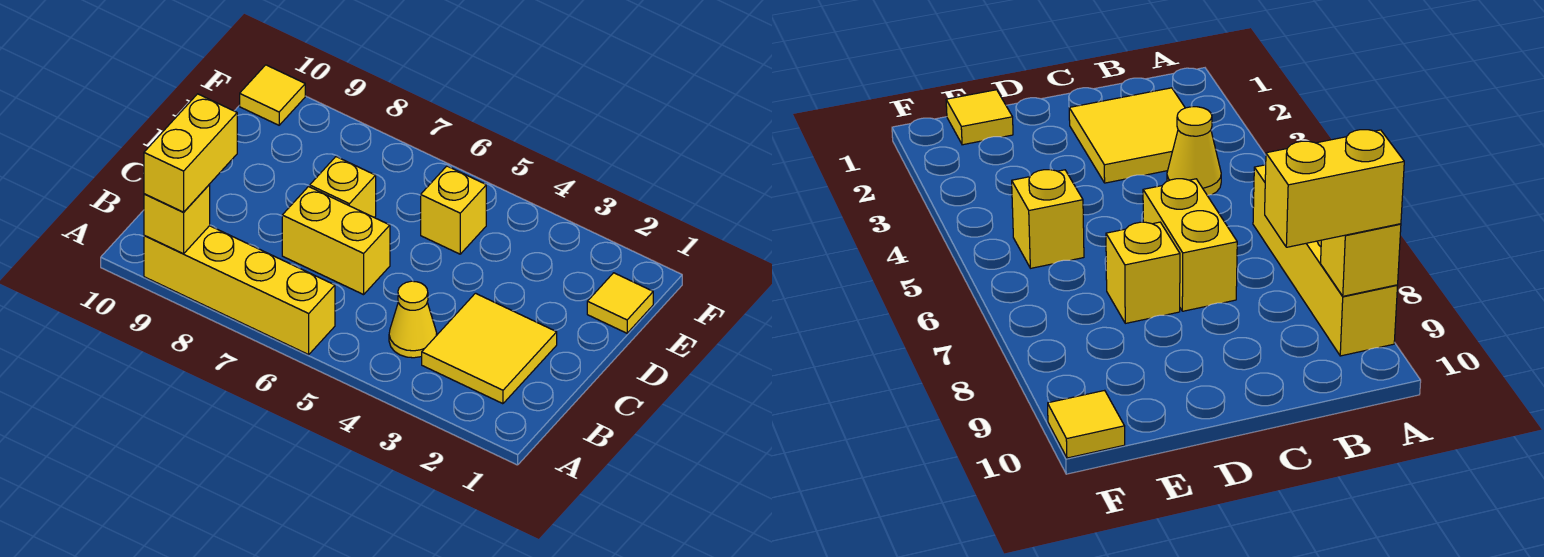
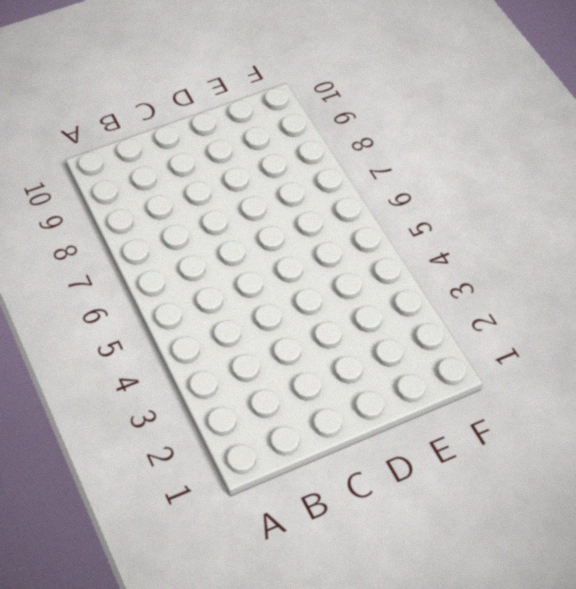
none -> yellow 1x4 brick [144,226,335,355]
none -> yellow 2x2 tile [422,293,557,404]

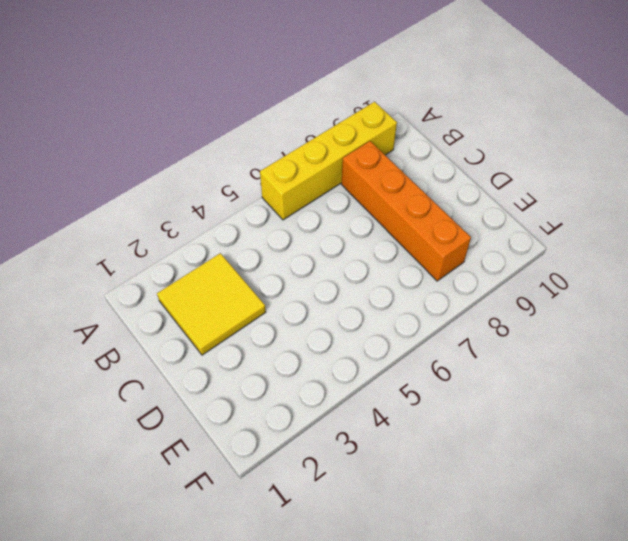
orange 1x4 brick [341,141,471,281] -> none
none -> yellow 1x1 cone [389,281,437,358]
none -> yellow 1x2 brick [282,187,390,295]

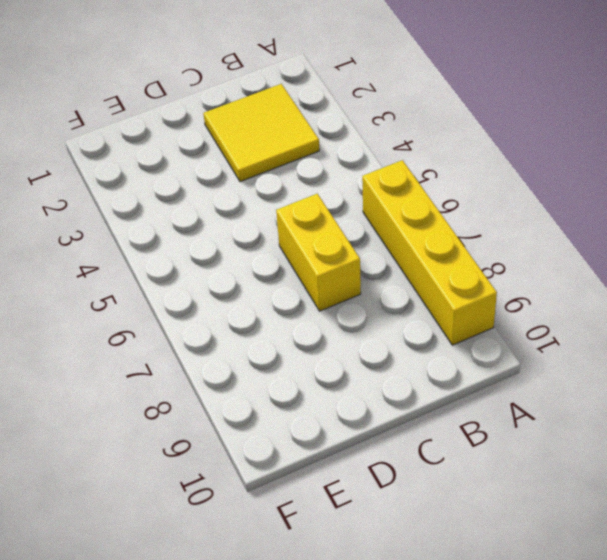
none -> yellow 1x1 cone [389,281,437,358]
none -> yellow 1x1 brick [310,157,376,218]

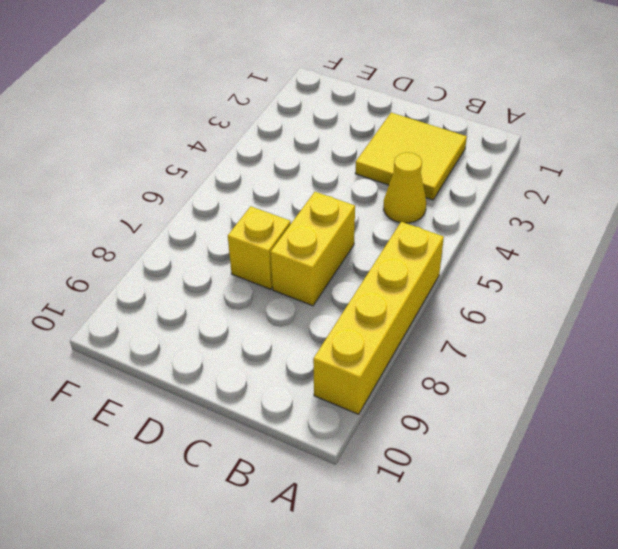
none -> yellow 1x1 tile [587,273,653,333]
none -> yellow 1x1 brick [421,166,486,254]

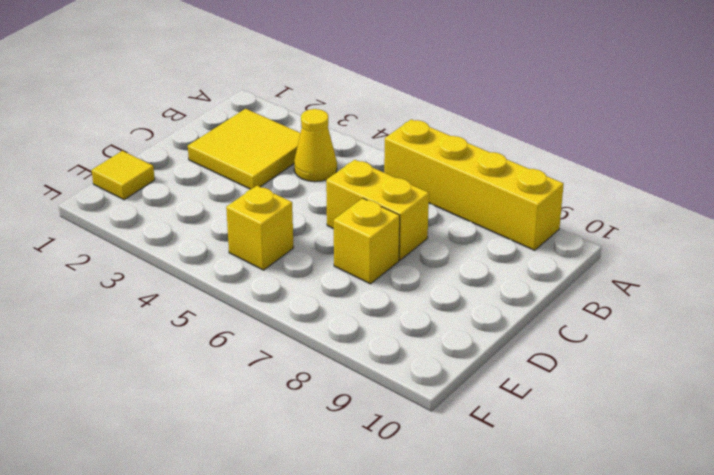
none -> yellow 1x1 tile [240,65,305,125]
none -> yellow 1x1 brick [144,184,210,254]

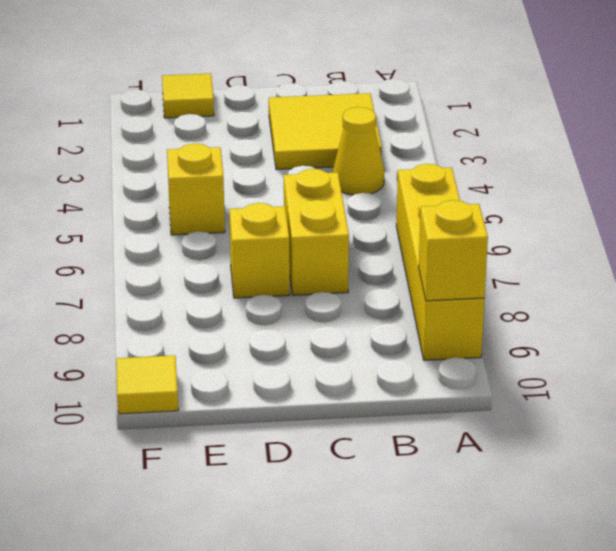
none -> yellow 1x2 brick [144,94,237,212]

